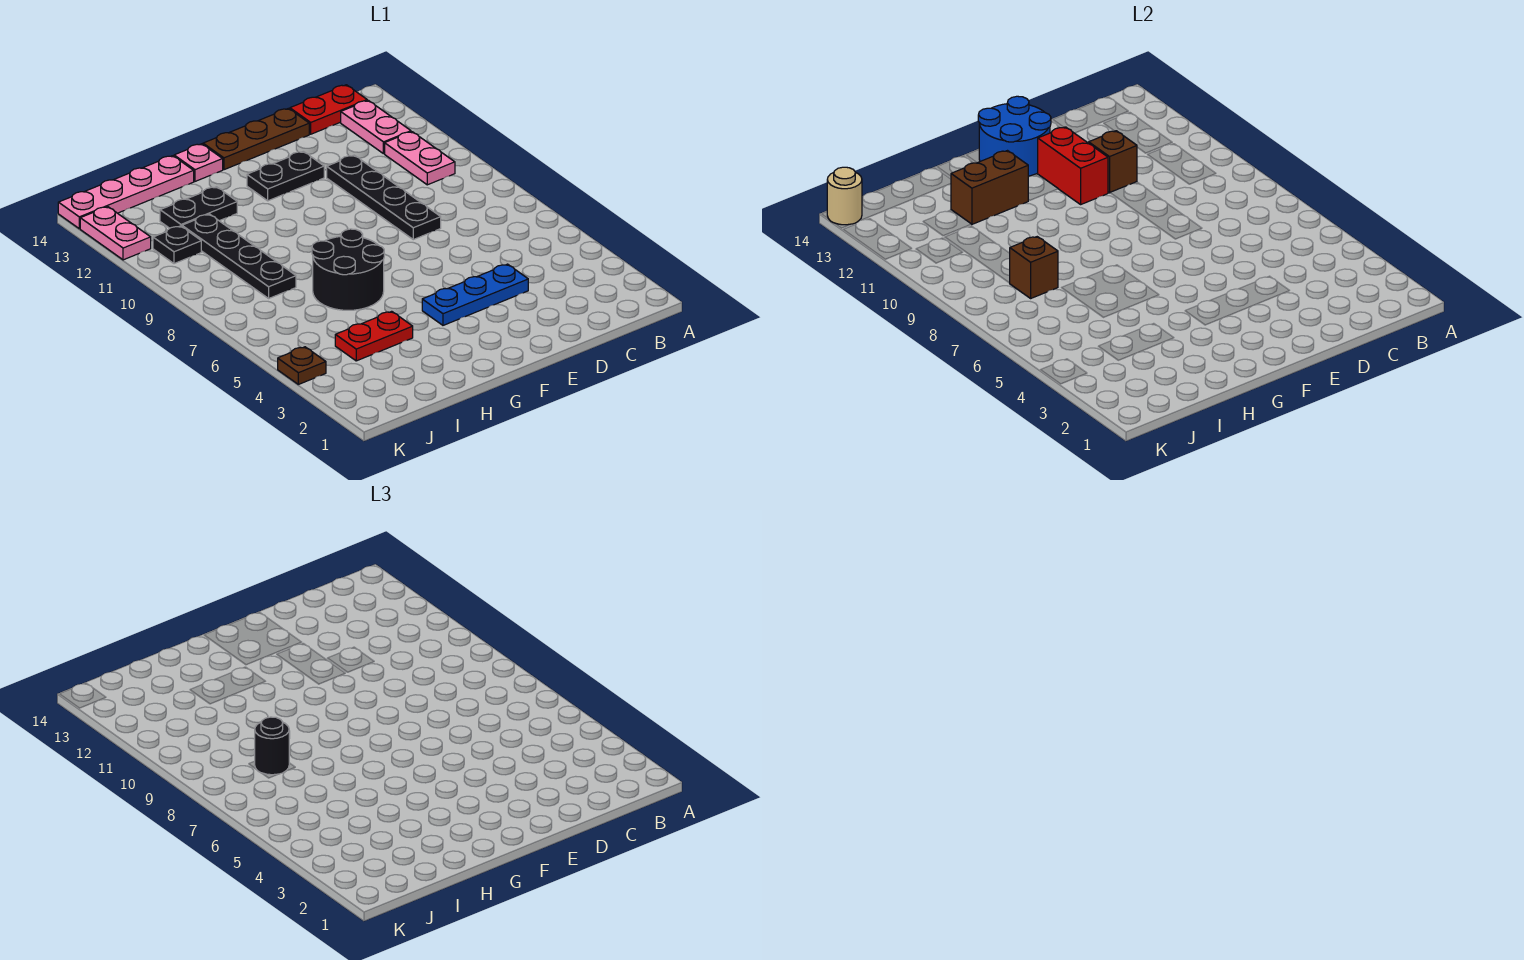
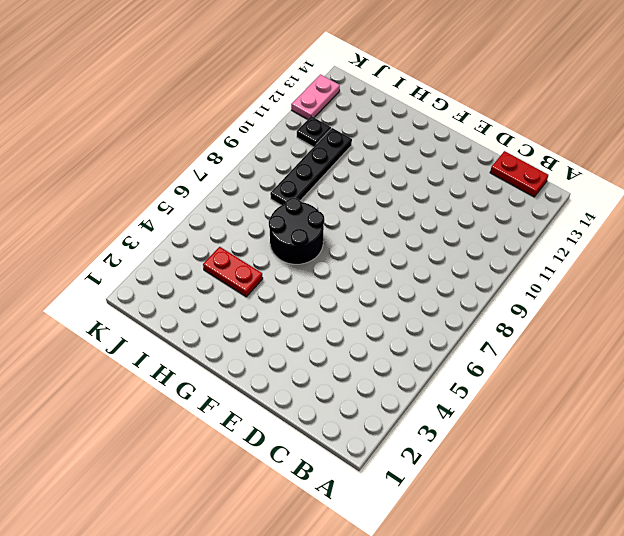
none -> pink 1x2 plate [385,132,455,185]
none -> pink 1x2 plate [341,100,411,154]
none -> blue 1x3 plate [422,264,528,325]

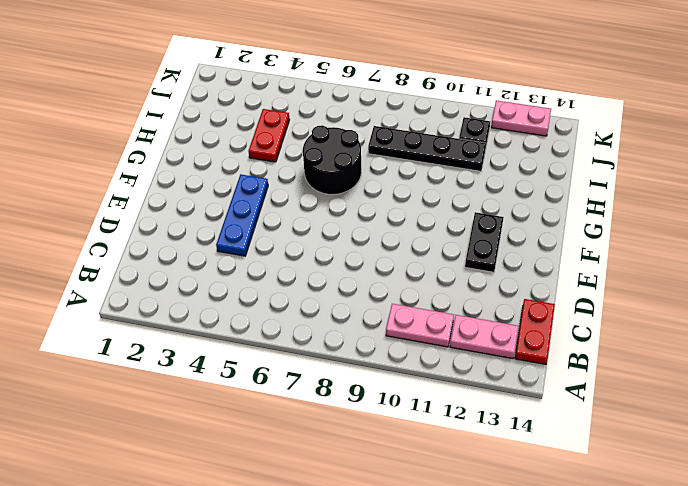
none -> black 1x4 plate [327,155,441,240]
none -> brown 1x3 plate [203,108,309,170]
none -> pink 1x1 plate [174,144,223,181]

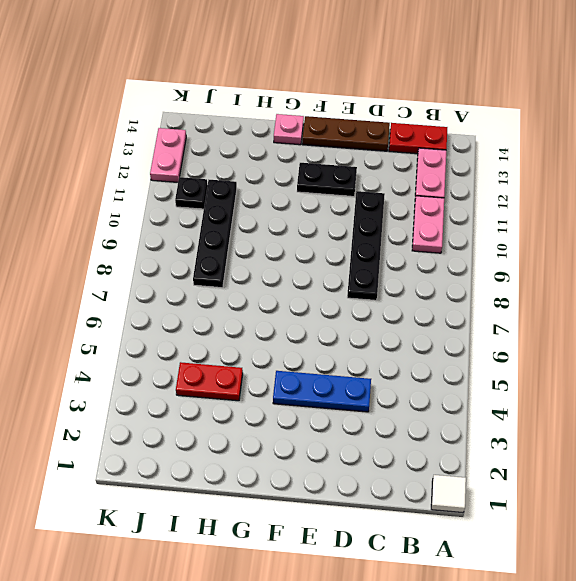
white 1x1 tile [431,475,466,513] -> none
none -> black 2x2 round brick [312,229,384,310]
none -> black 1x2 plate [160,187,237,228]
none -> pink 1x4 plate [58,156,194,229]

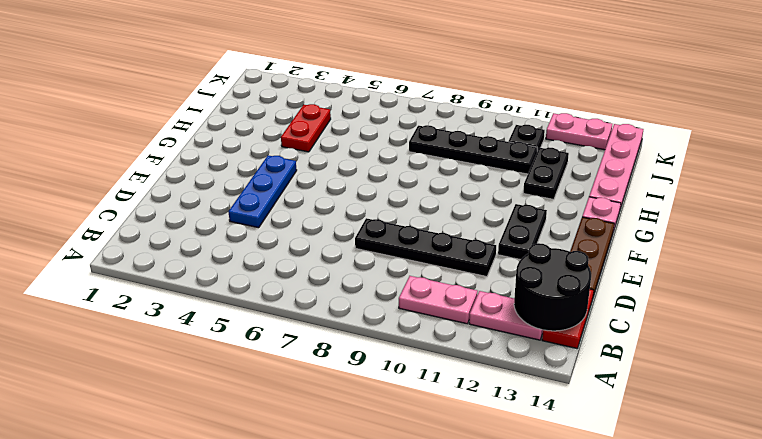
black 2x2 round brick [514,243,591,331] -> black 2x2 round brick moved to [312,229,384,310]
none -> brown 1x1 plate [278,347,326,384]
none -> brown 1x1 brick [1089,131,1137,193]
none -> red 1x2 brick [1038,127,1108,204]

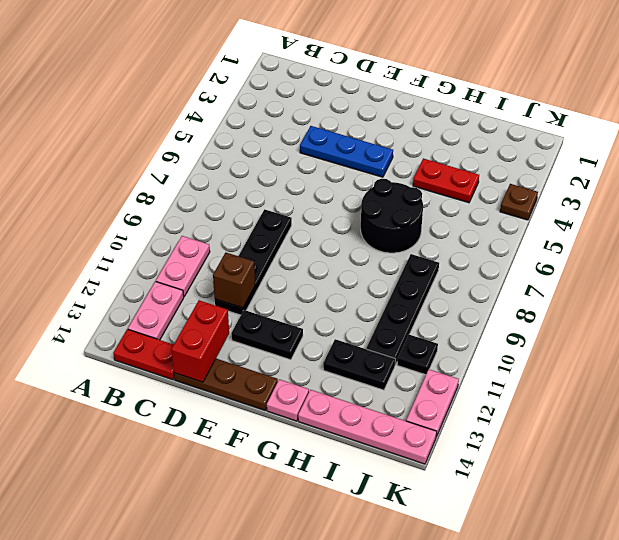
red 1x2 brick [171,300,229,382] -> red 1x2 brick moved to [1038,127,1108,204]
none -> blue 2x2 round brick [978,96,1051,176]
none -> brown 1x2 brick [951,151,1028,224]
none -> brown 1x1 brick [1010,237,1058,298]

